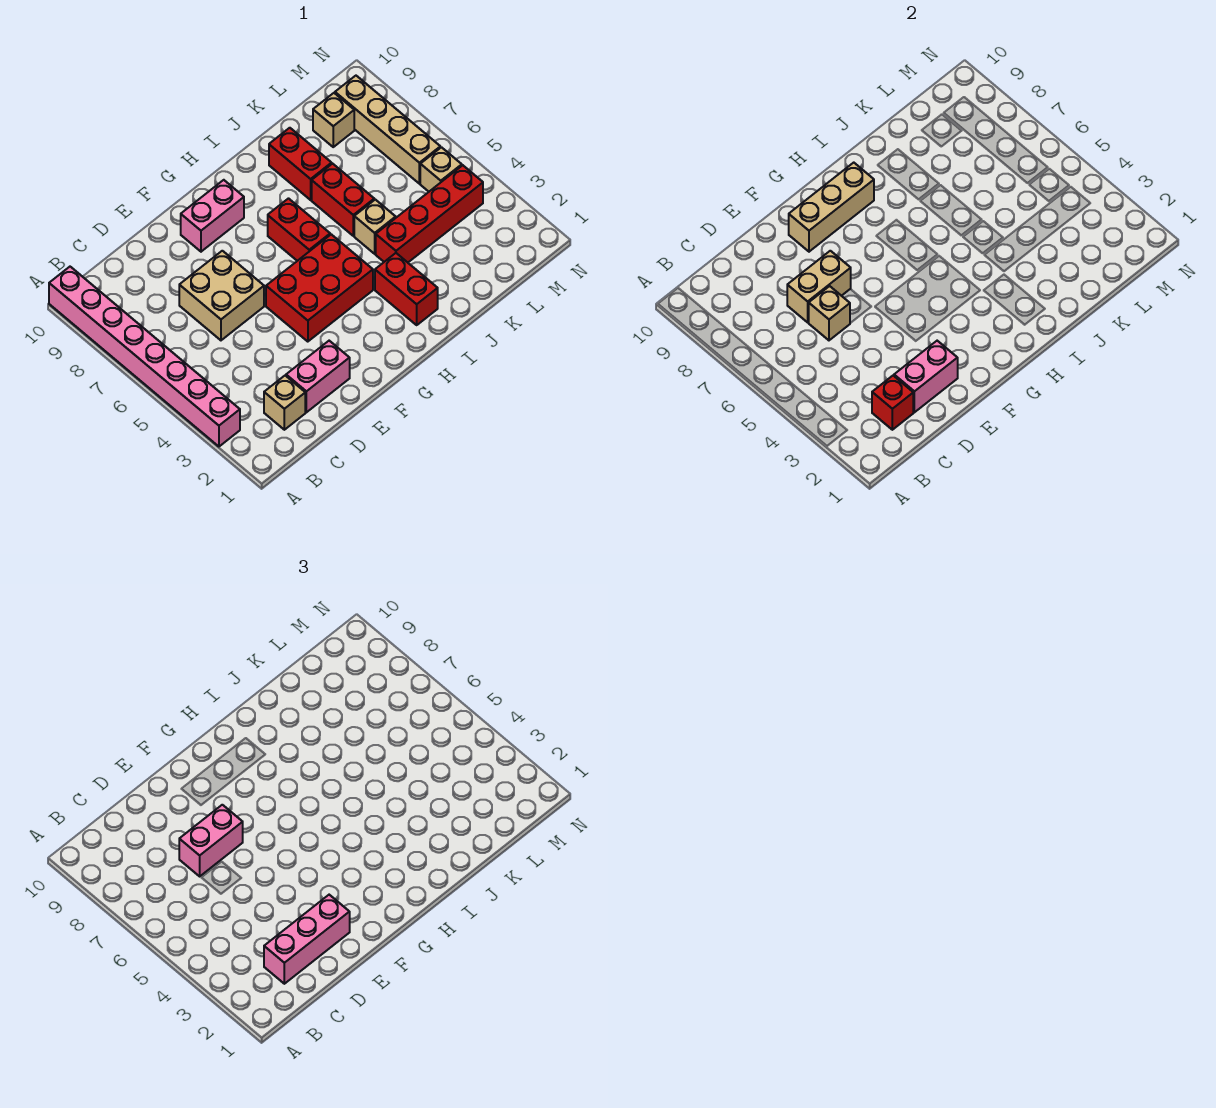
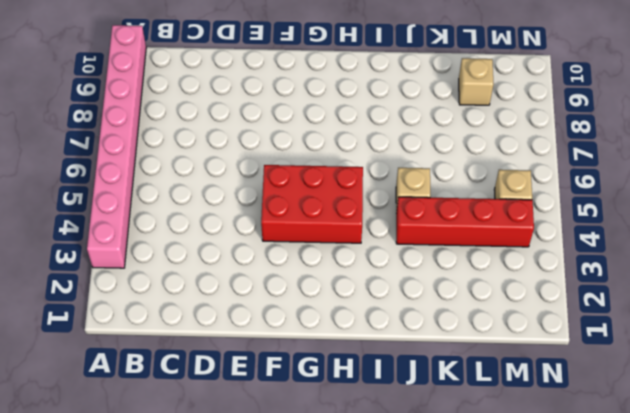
none -> tan 1x1 brick [264,376,305,430]
none -> pink 1x2 brick [286,341,350,412]
none -> tan 2x2 brick [179,251,264,340]

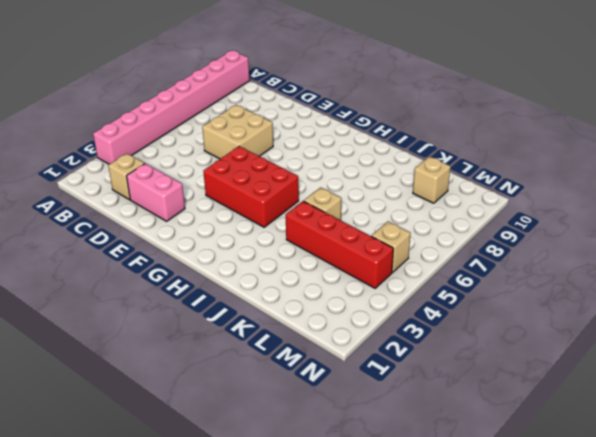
none -> pink 1x2 brick [181,180,244,252]
none -> red 1x2 brick [268,199,330,261]
none -> red 1x2 brick [375,253,438,325]

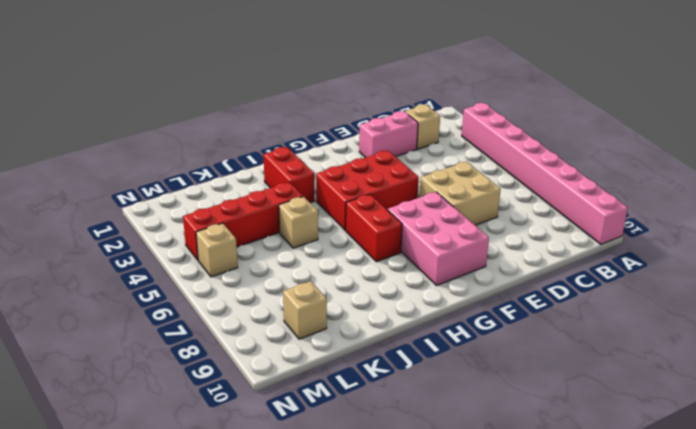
pink 2x3 brick [388,192,489,285] -> pink 1x2 brick [181,180,244,252]
none -> red 1x2 brick [312,164,374,236]
none -> red 1x2 brick [269,128,332,200]
none -> tan 1x4 brick [335,76,440,184]

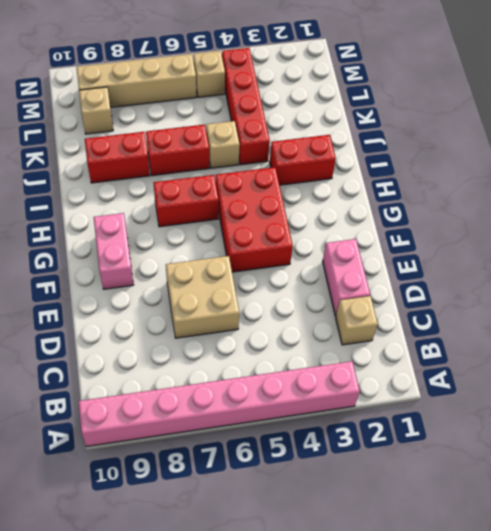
none -> red 1x1 brick [872,376,913,430]
none -> pink 1x2 brick [894,341,958,412]
none -> tan 1x1 brick [808,286,850,340]

